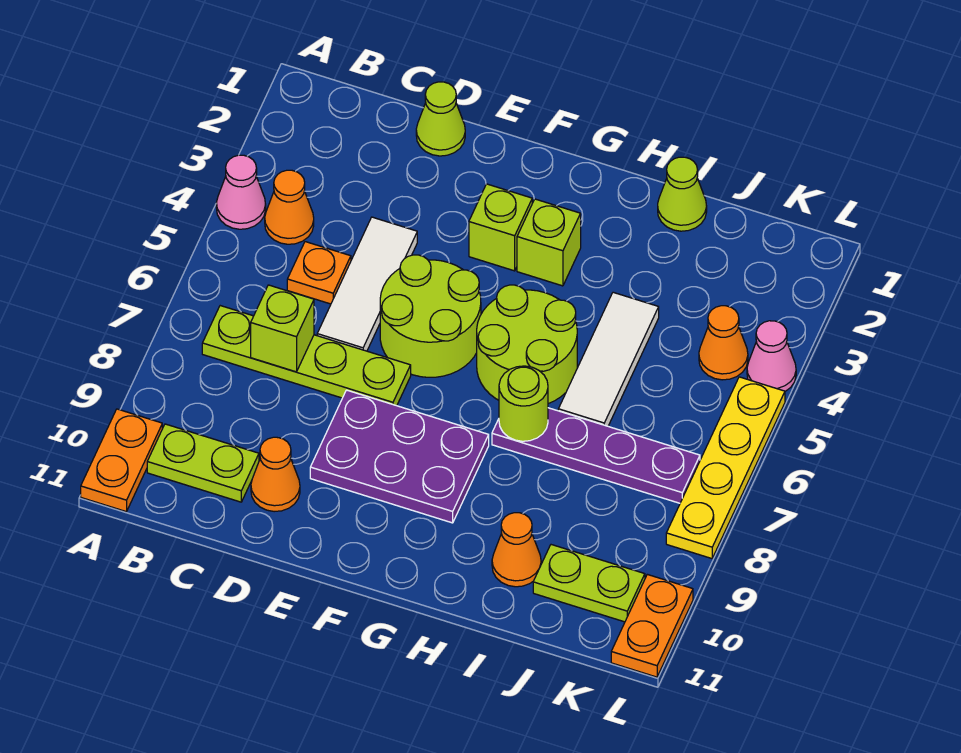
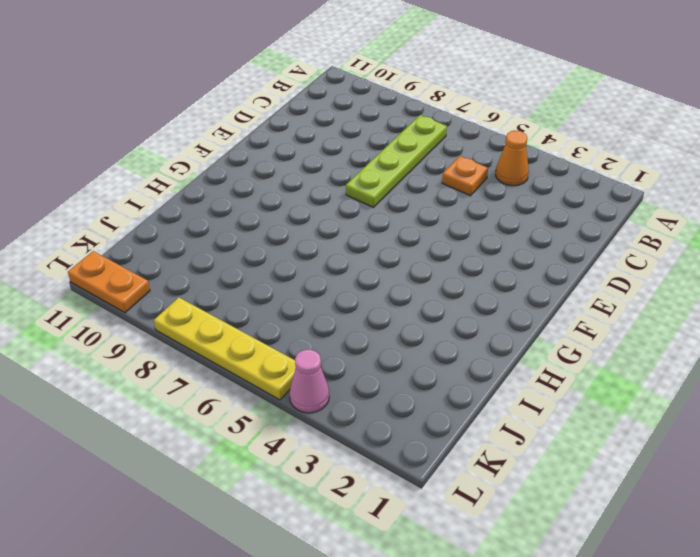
none -> pink 1x1 cone [216,155,266,229]
none -> orange 1x2 plate [81,409,162,512]
none -> lime 1x2 plate [147,424,259,502]

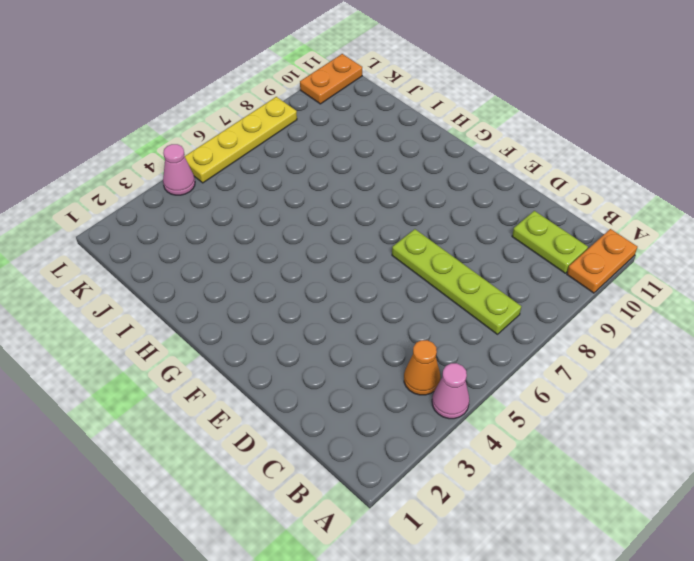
none -> orange 1x1 plate [287,242,351,304]
none -> lime 1x1 cone [416,82,465,156]
none -> white 1x3 tile [317,217,417,351]

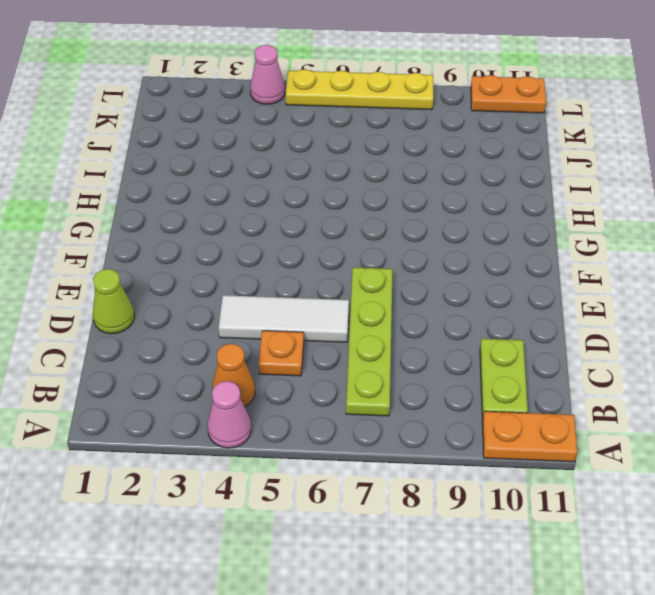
none -> orange 1x1 cone [251,437,300,512]
none -> lime 2x2 round brick [380,255,481,377]
none -> purple 2x3 plate [310,390,489,523]

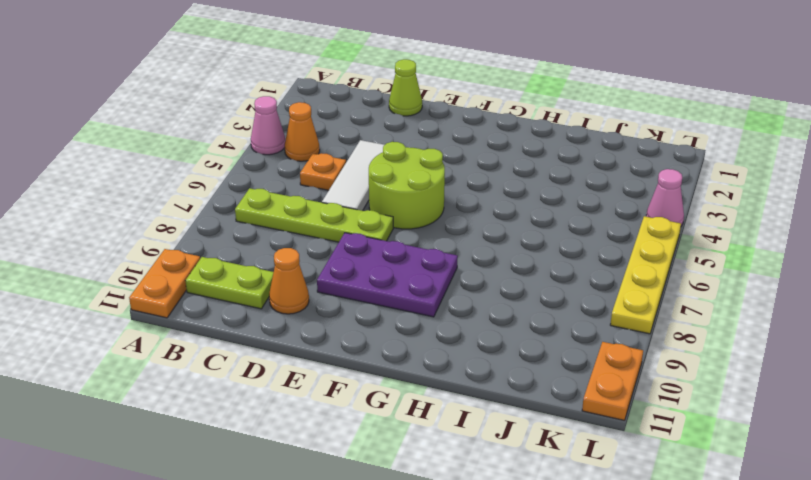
none -> lime 1x1 brick [469,184,532,271]
none -> lime 1x1 brick [517,199,581,286]
none -> lime 2x2 round brick [477,285,577,404]

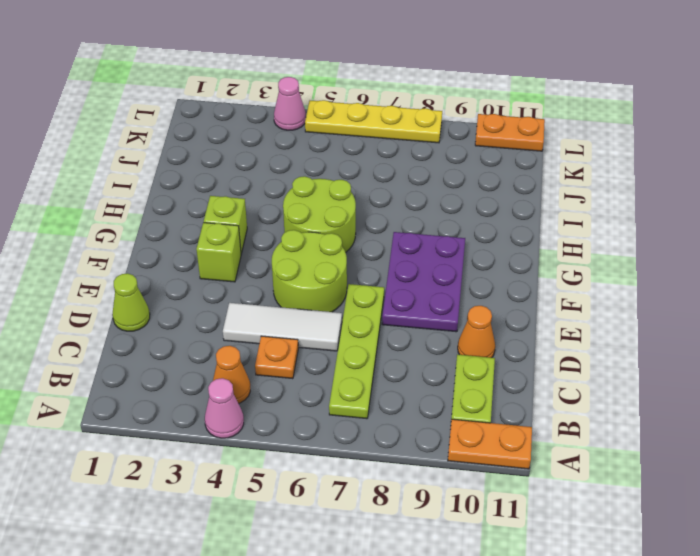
none -> purple 1x4 plate [492,408,700,503]
none -> lime 1x1 cone [658,157,707,231]
none -> white 1x3 tile [558,292,659,426]

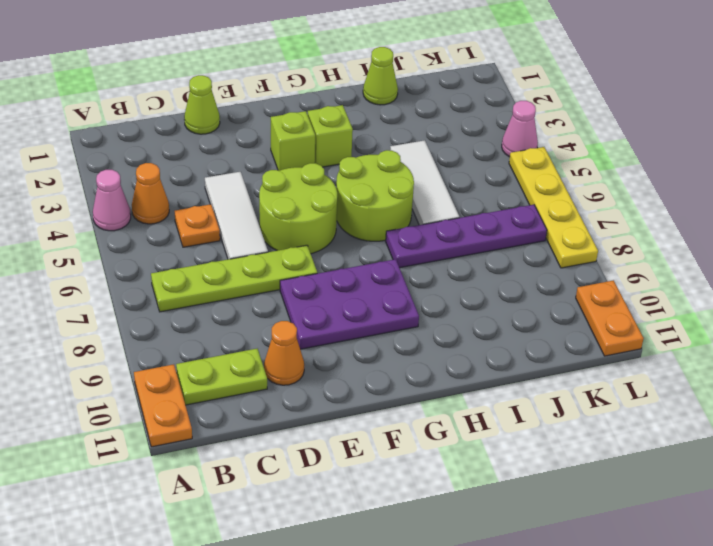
none -> orange 1x1 cone [492,513,541,587]
none -> lime 1x2 plate [533,545,645,622]
none -> orange 1x1 cone [699,306,748,380]

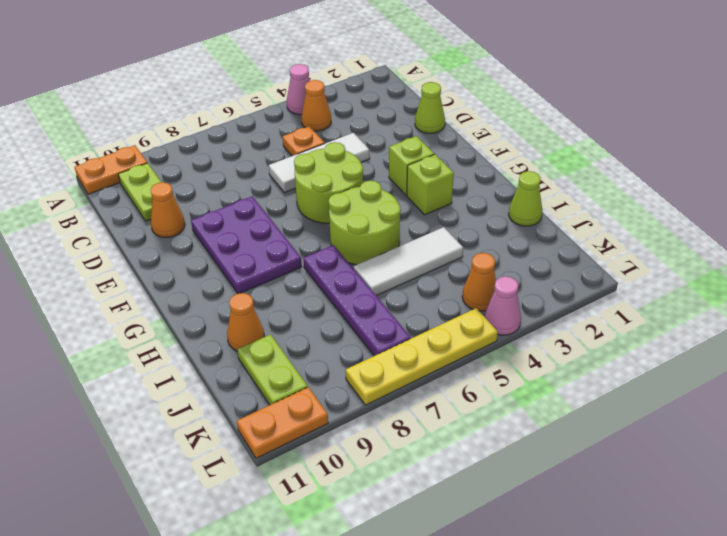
none -> lime 1x4 plate [202,306,411,406]
none -> lime 1x1 brick [251,285,314,372]
none -> lime 1x1 round brick [499,366,548,441]

